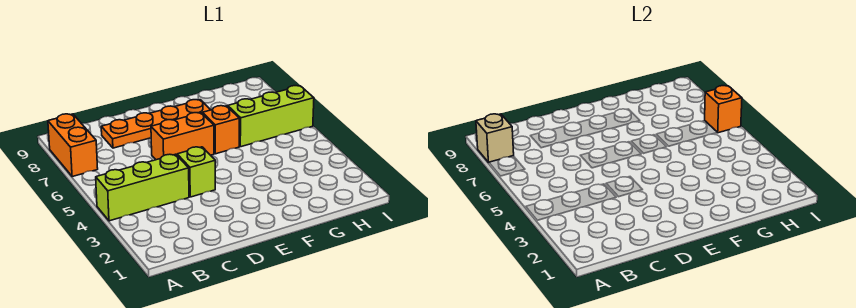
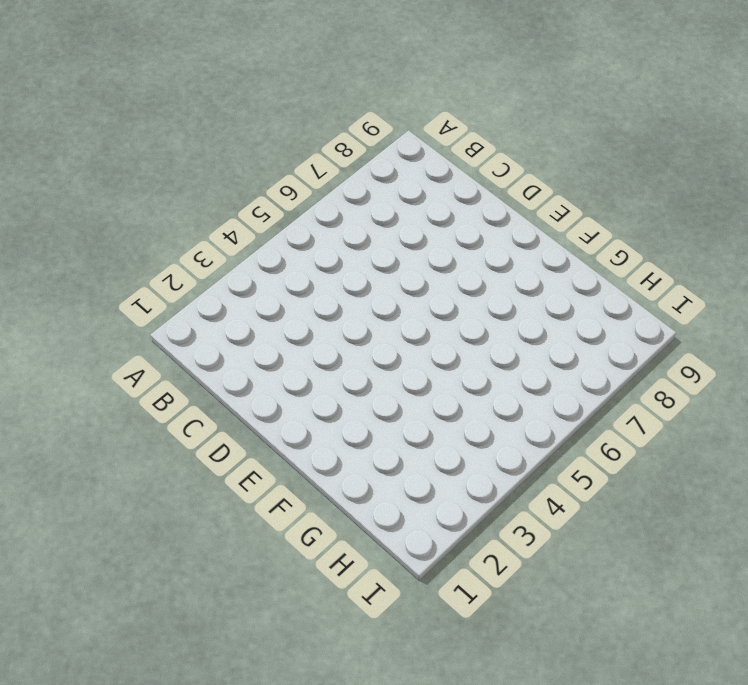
none -> lime 1x3 brick [96,154,189,221]
none -> orange 1x2 brick [48,114,98,177]

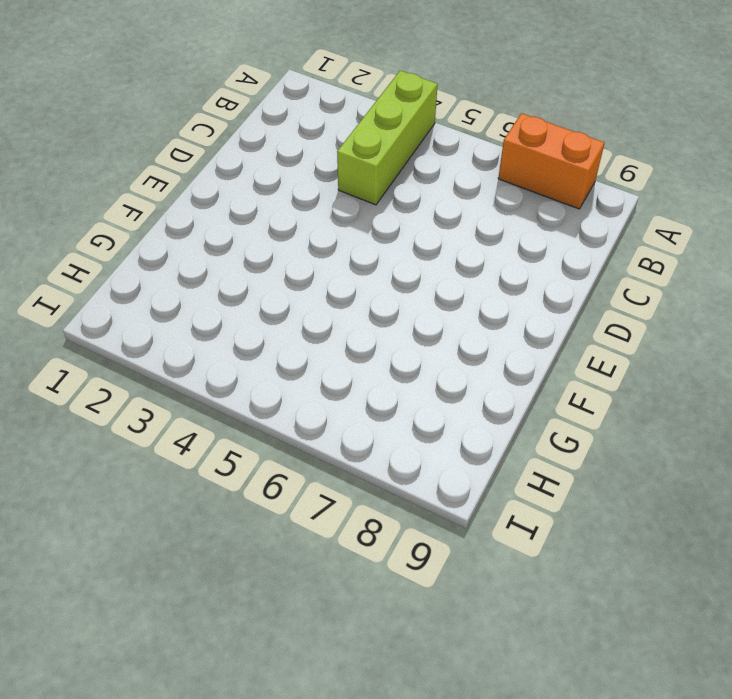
none -> orange 1x4 plate [101,100,210,148]
none -> lime 1x1 brick [177,147,215,197]

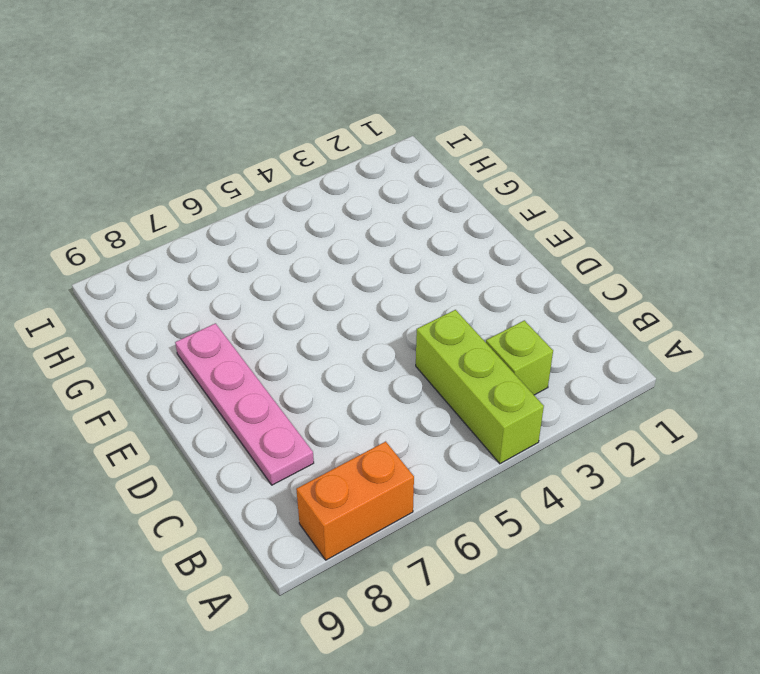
lime 1x1 brick [486,320,553,395] -> lime 1x1 brick moved to [177,147,215,197]
pink 1x4 plate [175,323,314,485] -> orange 1x4 plate [101,100,210,148]
none -> orange 1x2 brick [151,113,214,160]
none -> orange 1x1 brick [203,106,239,154]

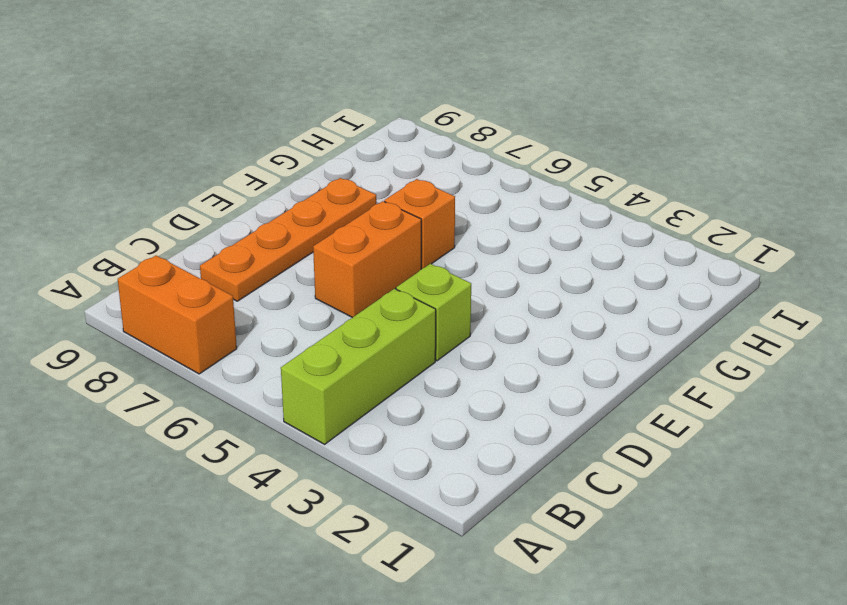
none -> lime 1x3 brick [227,86,314,147]
none -> tan 1x1 brick [476,114,514,162]

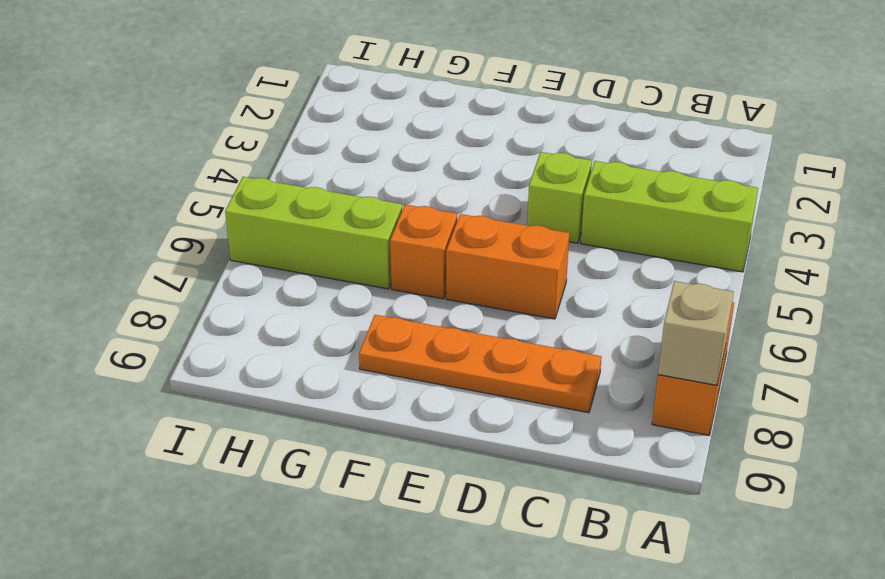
none -> orange 1x1 brick [705,86,742,133]

